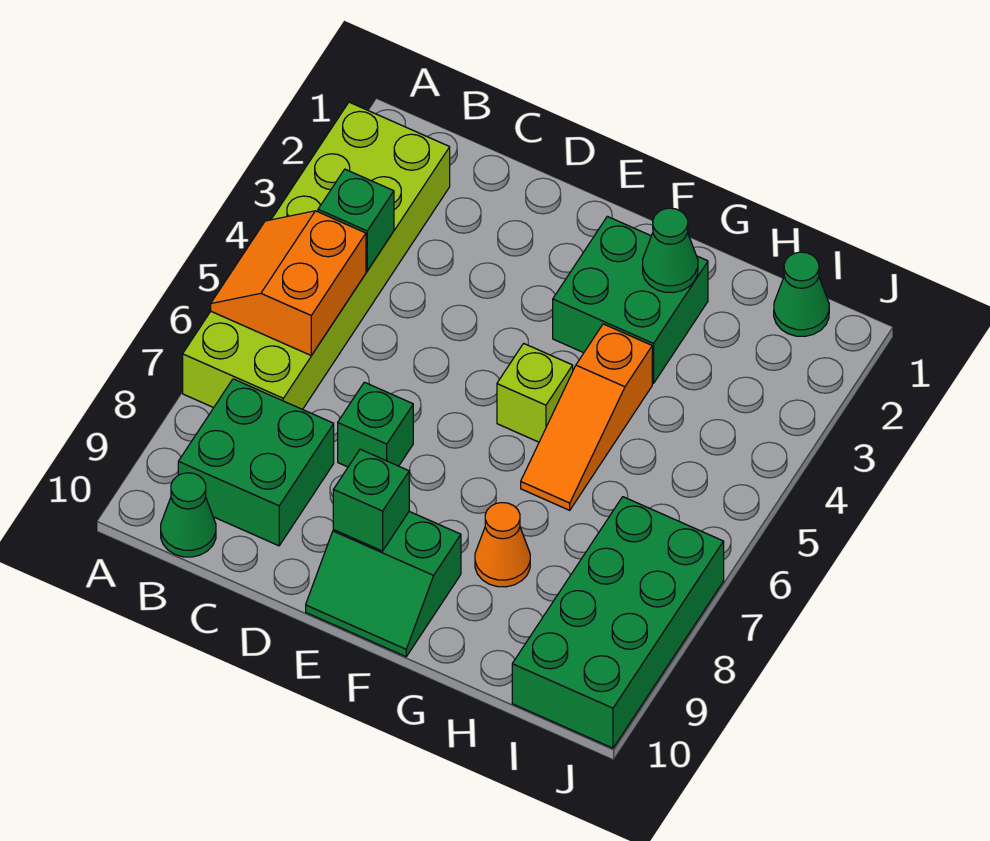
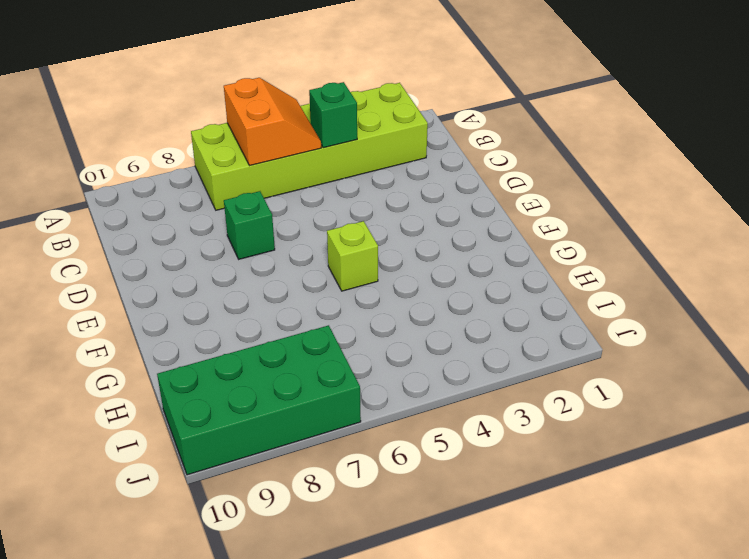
orange 2x2 slope [224,78,321,165] -> orange 2x2 slope turned to [211,211,366,355]
none -> green 2x2 brick [178,379,334,546]
none -> green 1x1 cone [161,473,216,557]
none -> green 2x2 slope [306,512,461,657]

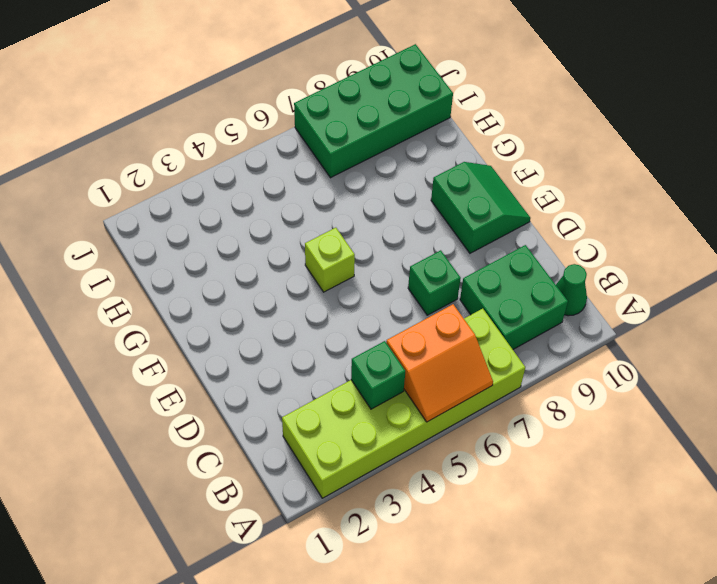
none -> green 2x2 brick [553,216,708,383]
none -> orange 1x3 slope [521,324,652,510]
none -> orange 1x1 cone [475,503,530,587]

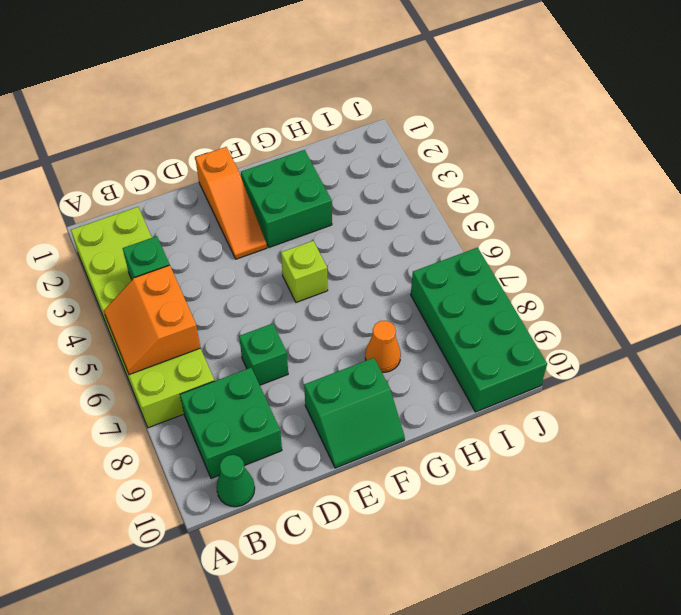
orange 1x3 slope [195,147,267,259] -> orange 1x3 slope moved to [521,324,652,510]
none -> green 1x1 cone [774,252,829,336]
none -> green 1x1 brick [333,449,409,551]
none -> green 1x1 cone [643,208,698,293]

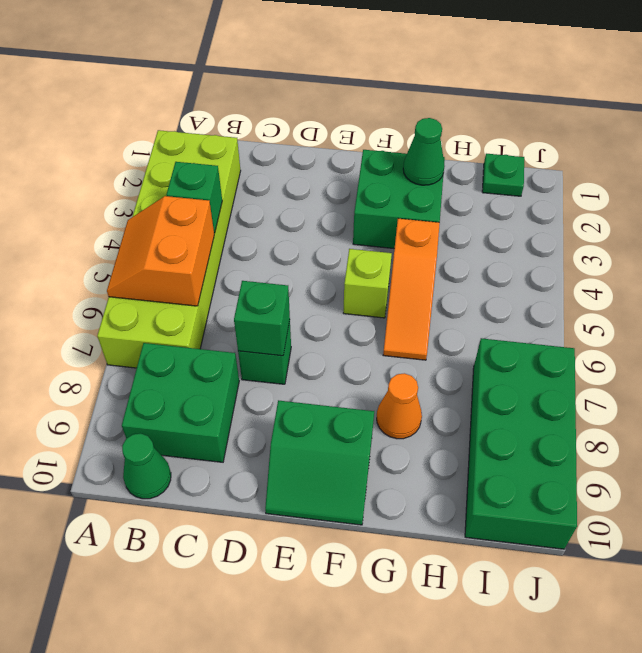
green 1x1 brick [234,281,290,356] -> green 1x1 brick moved to [333,449,409,551]
green 1x1 plate [482,154,524,196] -> green 1x1 cone [774,252,829,336]

